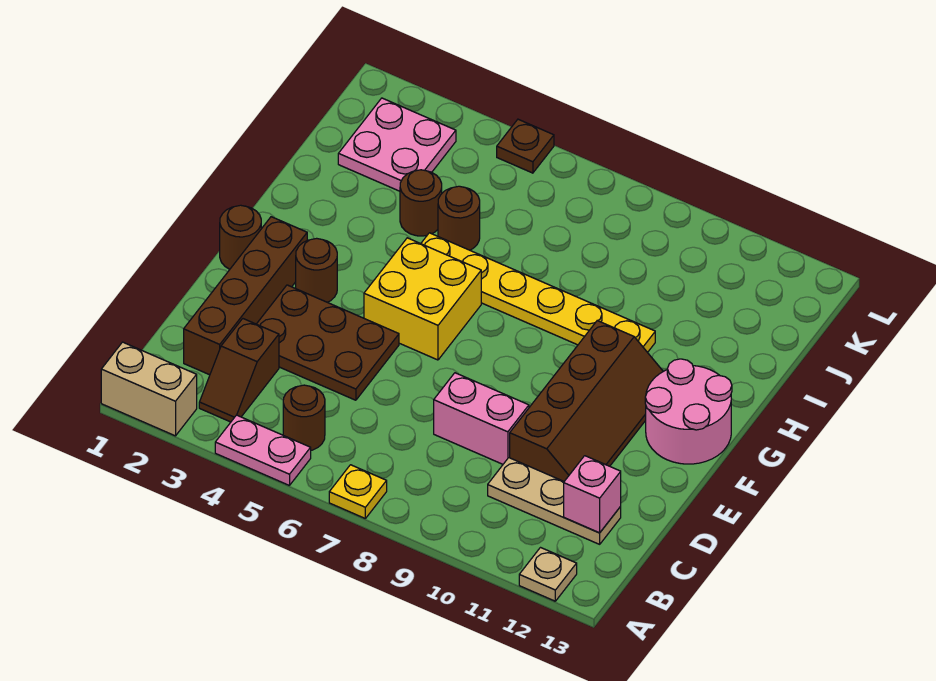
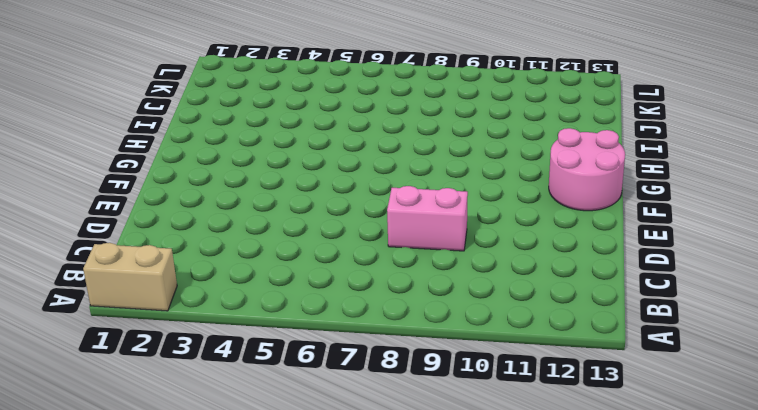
none -> pink 1x2 plate [215,415,311,486]
none -> yellow 1x1 plate [329,465,387,518]
none -> tan 1x1 plate [519,548,577,601]

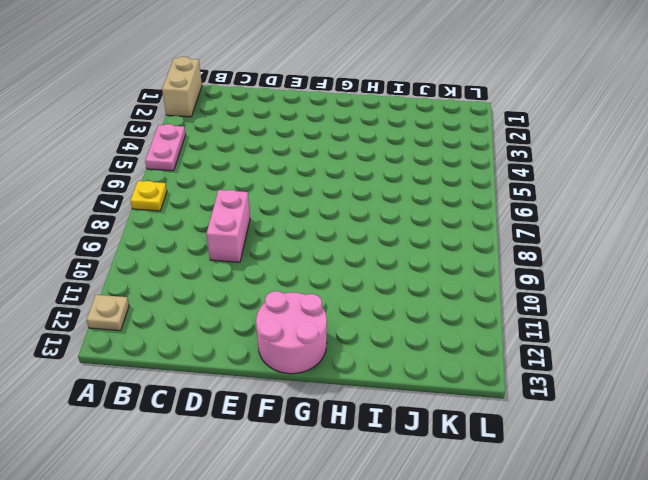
none -> brown 1x2 slope [199,319,279,422]
none -> brown 1x1 round brick [283,385,325,450]
none -> brown 1x4 brick [184,217,307,375]

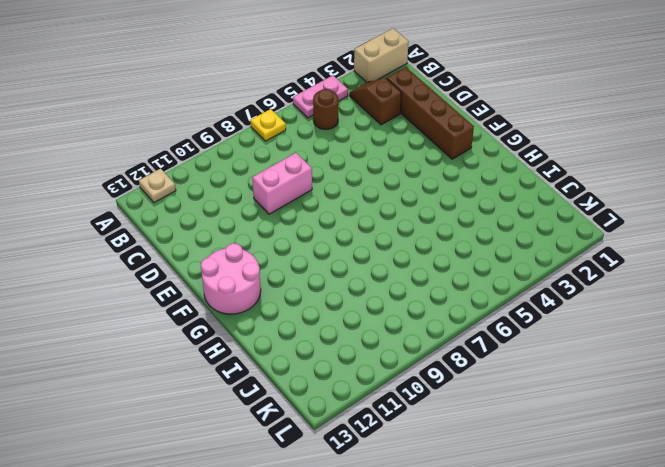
none -> tan 1x3 plate [488,458,621,544]
none -> brown 2x3 plate [257,285,399,400]
none -> brown 2x4 slope [510,321,663,481]

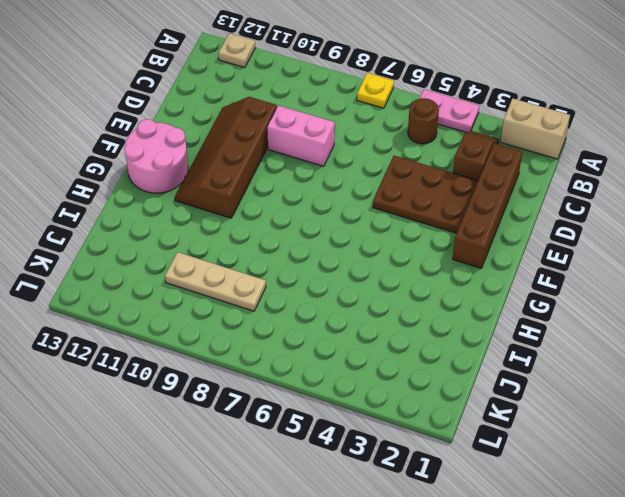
tan 1x3 plate [165,252,266,311] -> tan 1x3 plate moved to [488,458,621,544]
none -> brown 1x1 round brick [220,205,261,269]
none -> brown 1x1 round brick [296,238,337,302]
none -> yellow 2x2 brick [364,238,481,360]

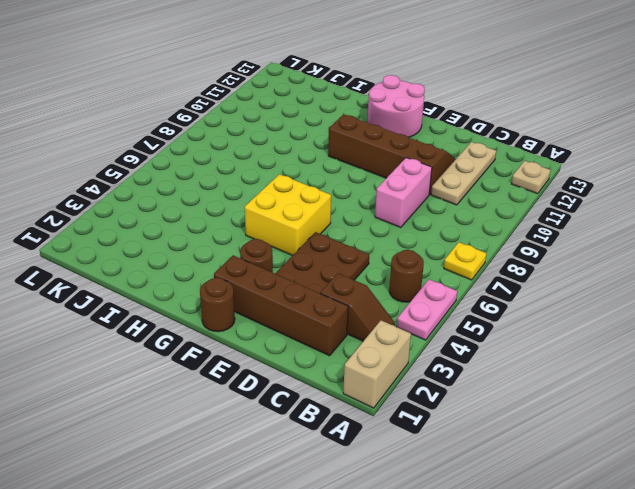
none -> yellow 1x6 plate [421,233,655,352]
none -> brown 1x1 round brick [400,170,442,236]
none -> brown 1x1 round brick [438,186,480,250]

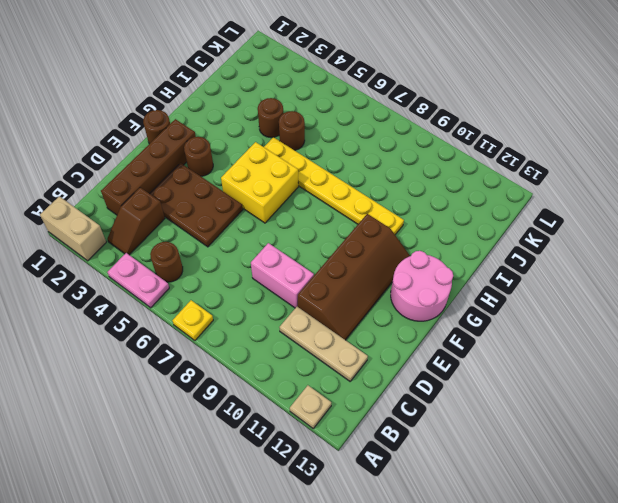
none -> pink 2x2 plate [338,98,456,191]
none -> brown 1x1 plate [497,119,554,173]
none -> pink 1x1 brick [564,456,621,533]

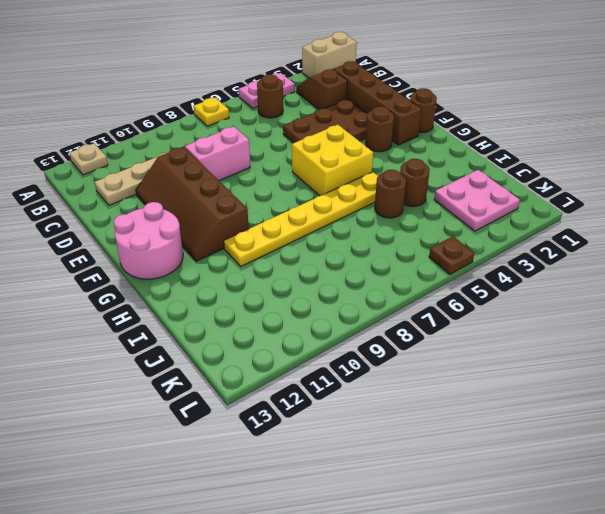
none -> pink 1x1 brick [564,456,621,533]

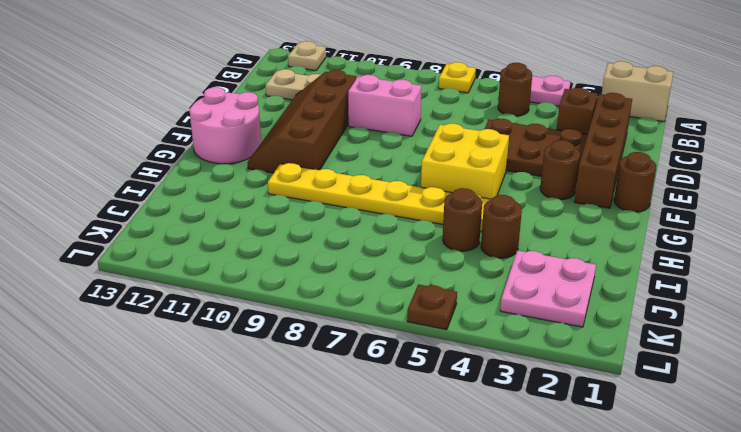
none -> pink 1x1 brick [564,456,621,533]

